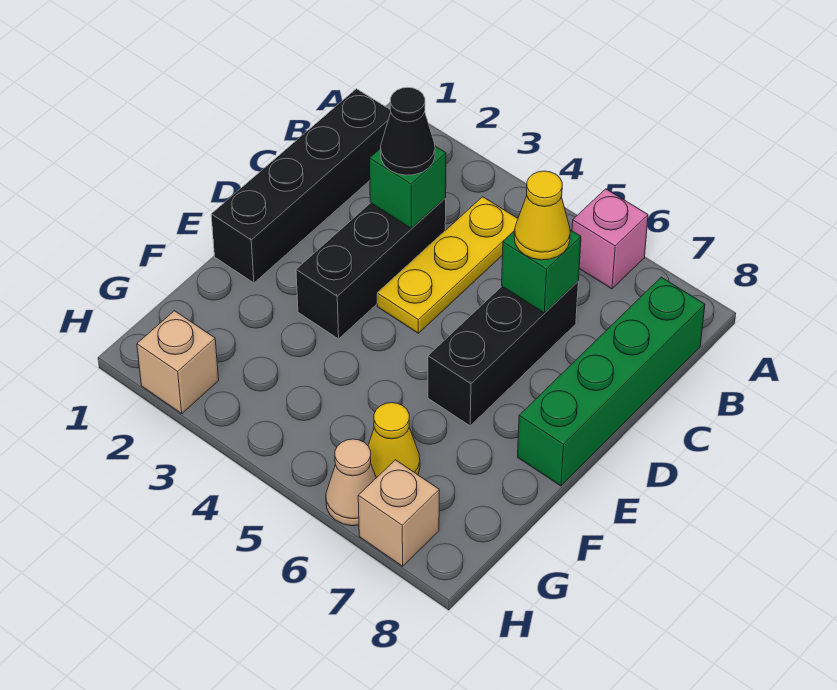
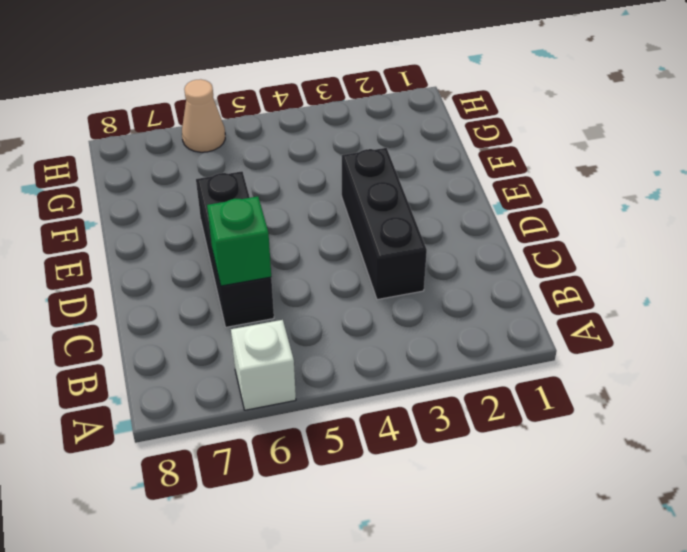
white 1x1 brick [231,320,296,410] -> pink 1x1 brick [572,189,648,289]
none -> black 1x4 brick [211,89,391,283]
none -> yellow 1x3 plate [377,197,518,333]
none -> green 1x4 brick [518,277,705,486]

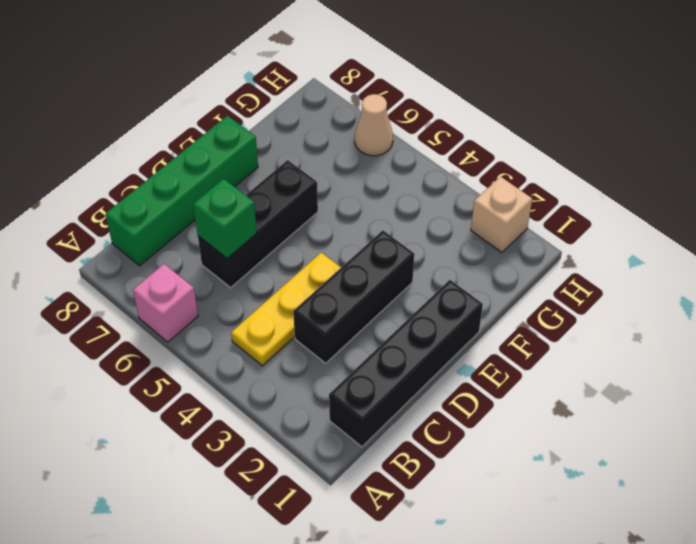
none -> yellow 1x1 cone [368,403,420,478]
none -> tan 1x1 brick [358,460,439,566]
none -> green 1x1 brick [370,146,446,229]

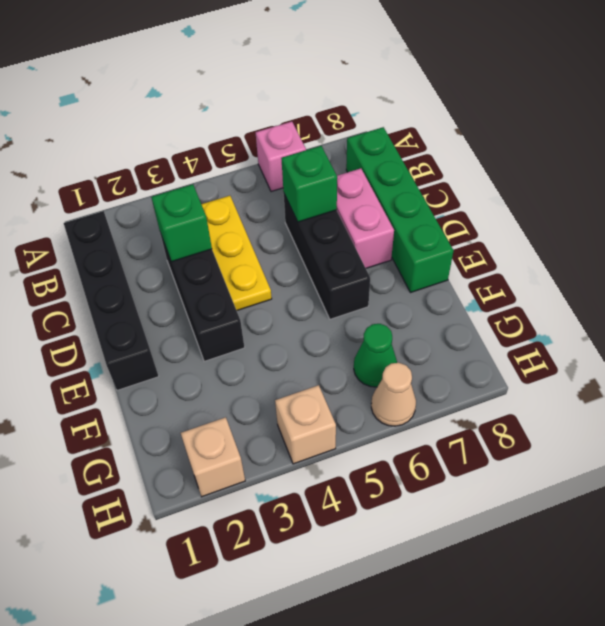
pink 1x2 brick [337,168,394,268] -> none
green 1x1 cone [354,324,397,387] -> yellow 1x1 cone [368,403,420,478]
tan 1x1 brick [275,385,336,464] -> tan 1x1 brick moved to [358,460,439,566]
none -> black 1x1 cone [381,87,435,175]
none -> yellow 1x1 cone [514,171,570,260]

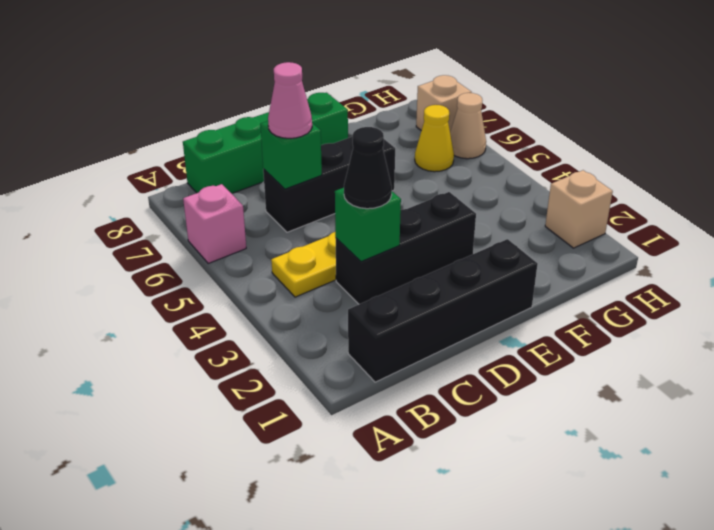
pink 1x1 cone [268,62,312,138] -> yellow 1x1 cone [514,171,570,260]

